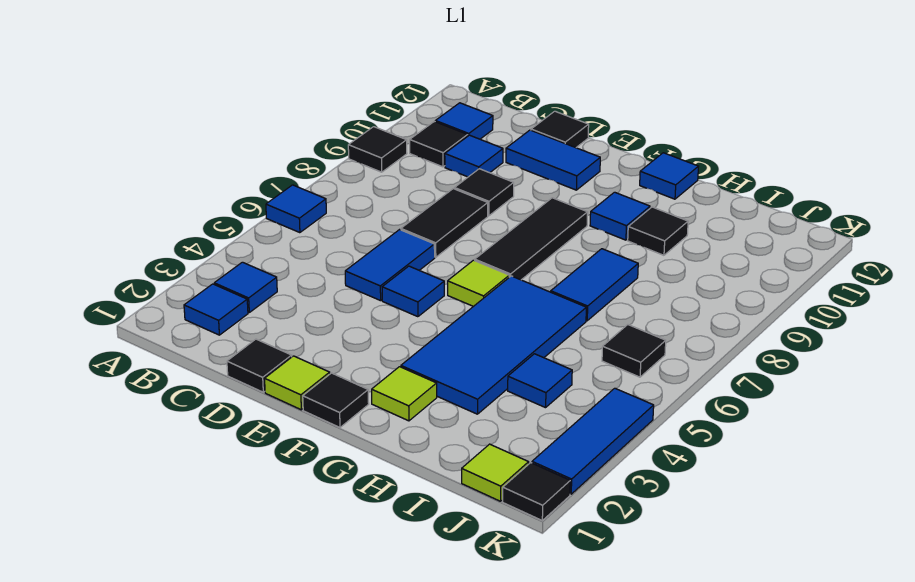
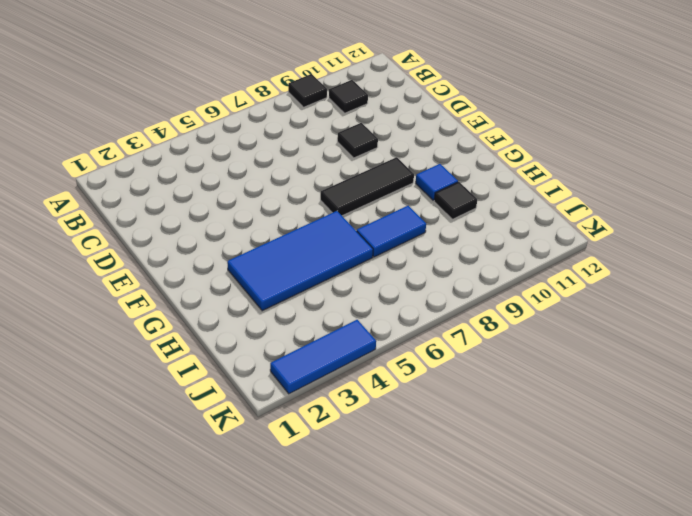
none -> blue 1x1 tile [266,185,326,233]
none -> blue 1x1 tile [184,284,248,335]
none -> blue 1x1 tile [214,262,277,312]

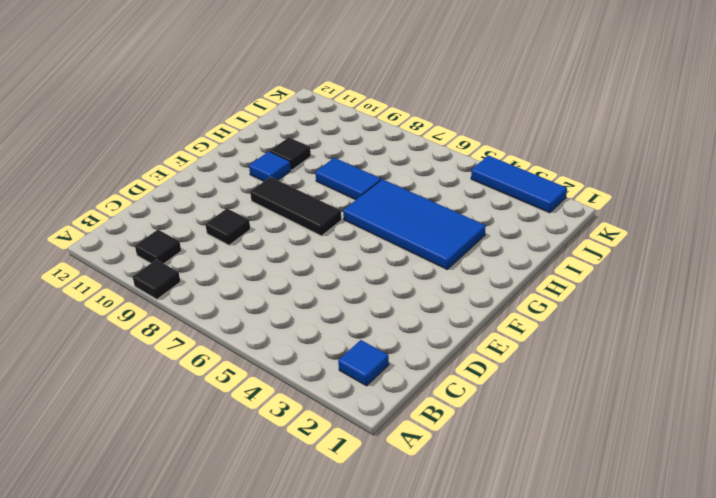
none -> blue 1x1 tile [266,185,326,233]
none -> blue 1x1 tile [214,262,277,312]
none -> blue 1x1 tile [435,103,493,139]

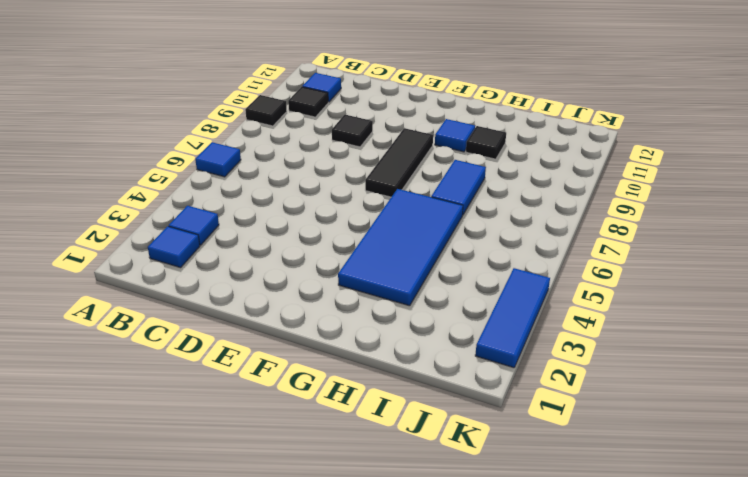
none -> blue 1x1 tile [445,135,503,177]
none -> black 1x1 tile [227,339,292,392]
none -> blue 1x2 tile [345,230,435,301]

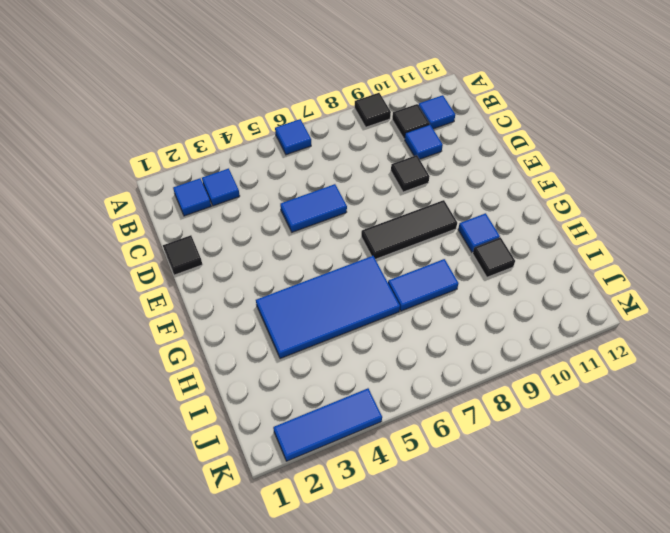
none -> black 1x2 tile [401,189,488,257]
none -> blue 1x2 tile [506,130,600,190]
none -> black 1x1 tile [531,111,589,148]

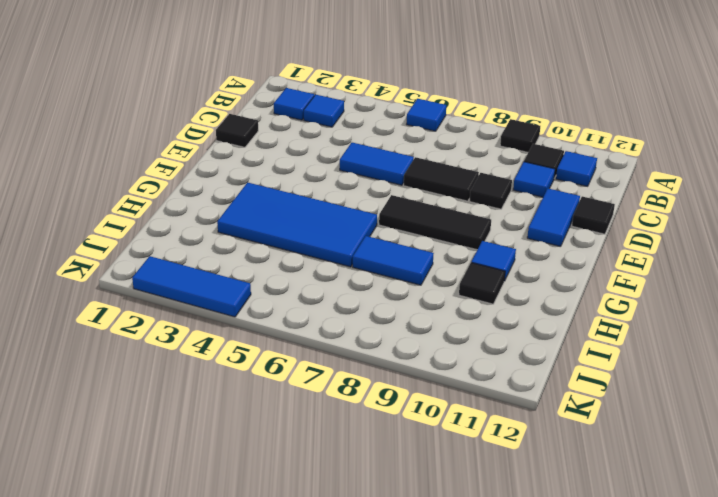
none -> lime 1x1 tile [265,356,330,410]
none -> blue 1x1 tile [382,266,444,317]
none -> black 1x1 tile [303,373,369,427]

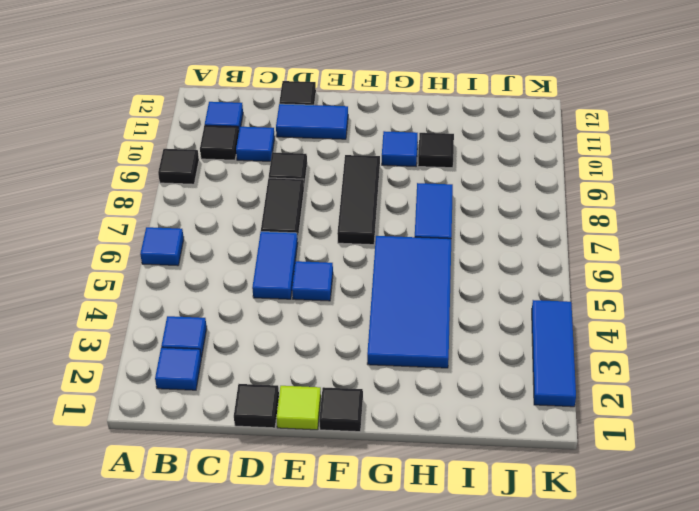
none -> lime 1x1 tile [448,260,509,306]
none -> lime 1x1 tile [372,367,437,421]
none -> blue 1x1 tile [640,153,699,199]

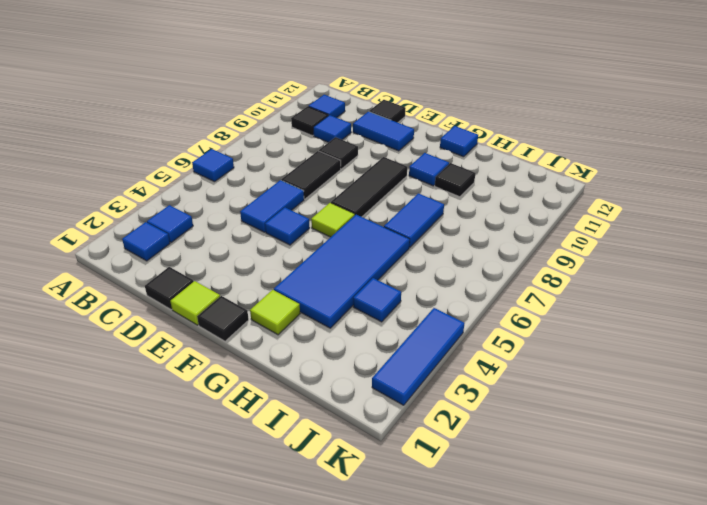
none -> black 1x1 tile [348,127,407,172]
none -> lime 1x1 tile [462,444,529,501]
none -> black 1x1 tile [602,325,666,377]

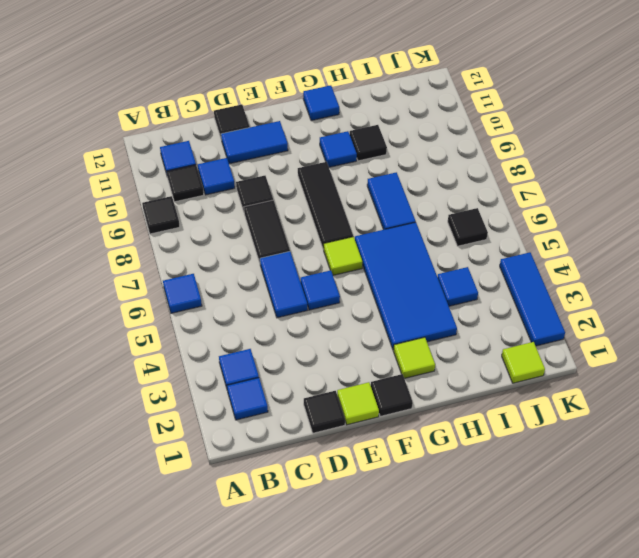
none -> black 1x1 tile [503,463,570,520]

